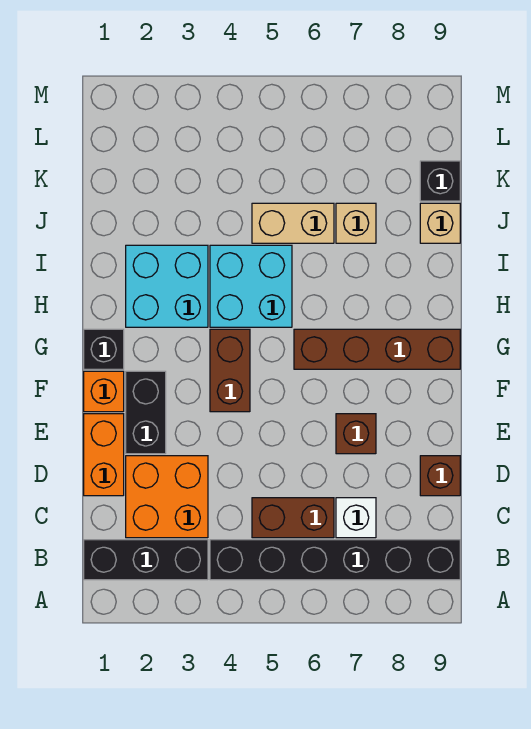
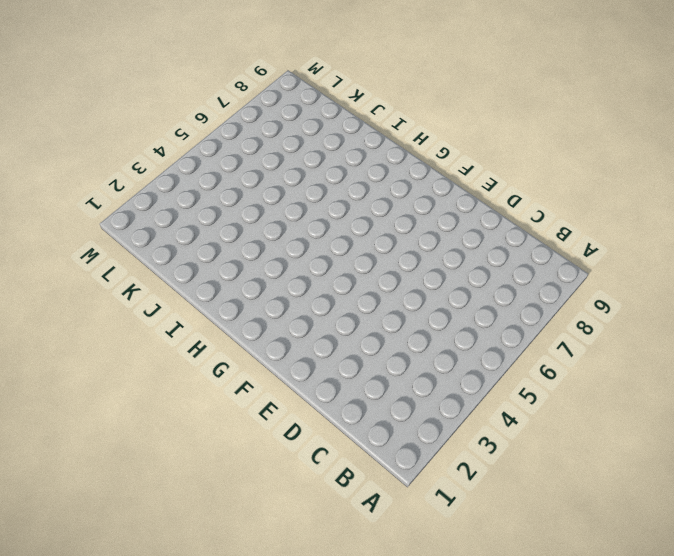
none -> black 1x3 brick [84,540,208,580]
none -> black 1x6 brick [210,540,460,580]
none -> orange 2x2 brick [126,456,208,538]

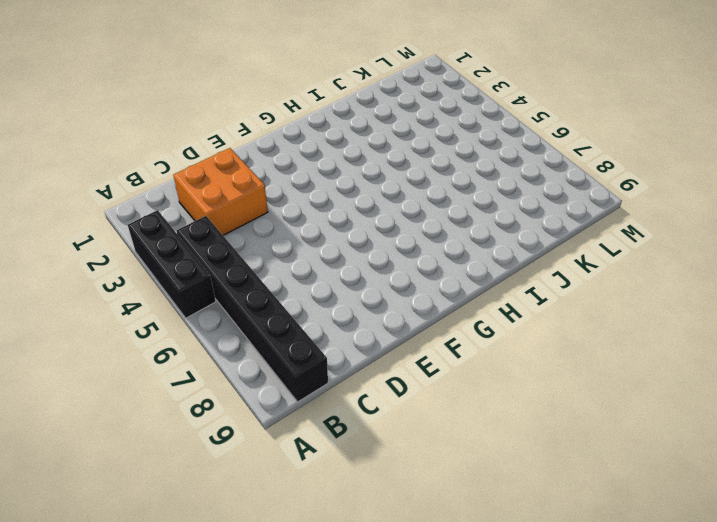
black 1x3 brick [128,210,216,318] -> black 1x3 brick moved to [84,540,208,580]
none -> brown 1x2 brick [252,498,334,538]
none -> white 1x1 brick [336,498,376,538]
none -> orange 1x2 brick [84,414,124,496]

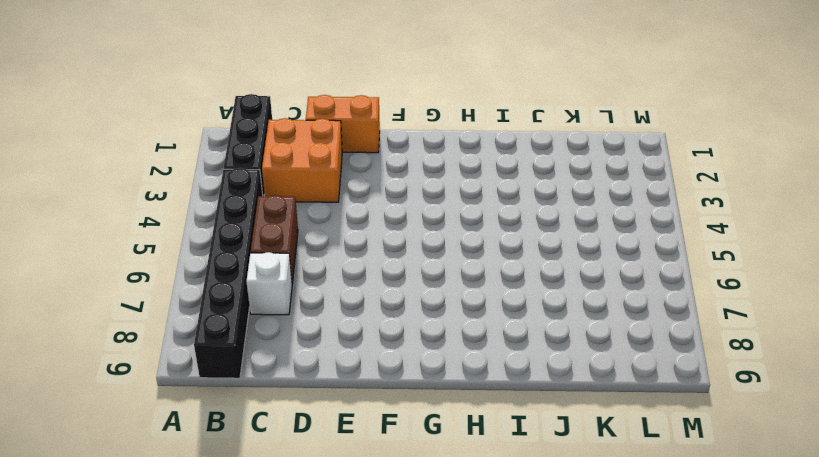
none -> brown 1x1 brick [420,456,460,496]
none -> black 1x2 brick [126,371,166,454]
none -> brown 1x1 brick [336,414,376,454]

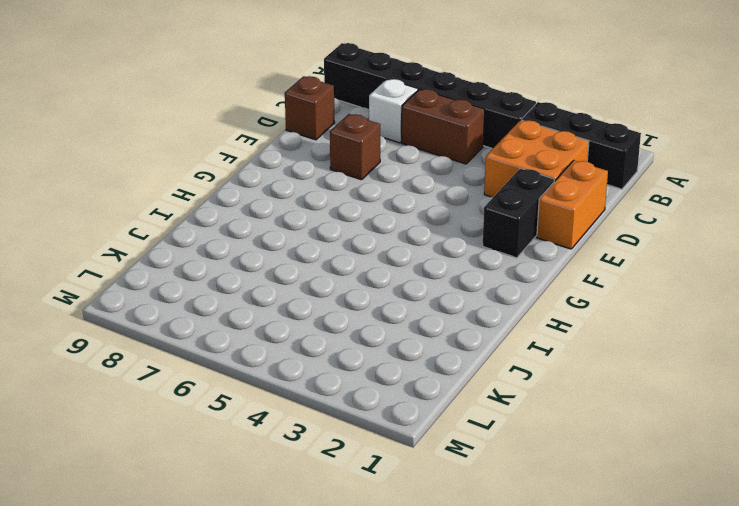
none -> orange 1x1 brick [84,371,124,412]
none -> brown 1x2 brick [210,329,250,412]
none -> black 1x1 brick [84,329,124,369]

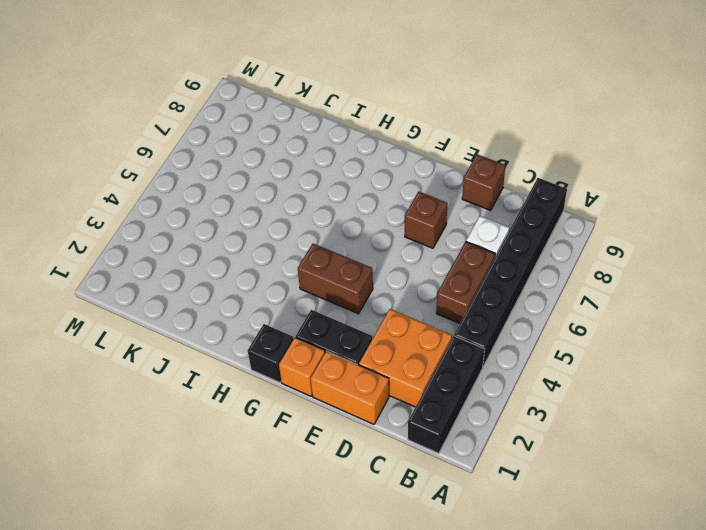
none -> brown 1x4 brick [294,329,460,369]
none -> cyan 2x2 brick [126,245,208,327]
none -> cyan 2x2 brick [210,245,292,327]

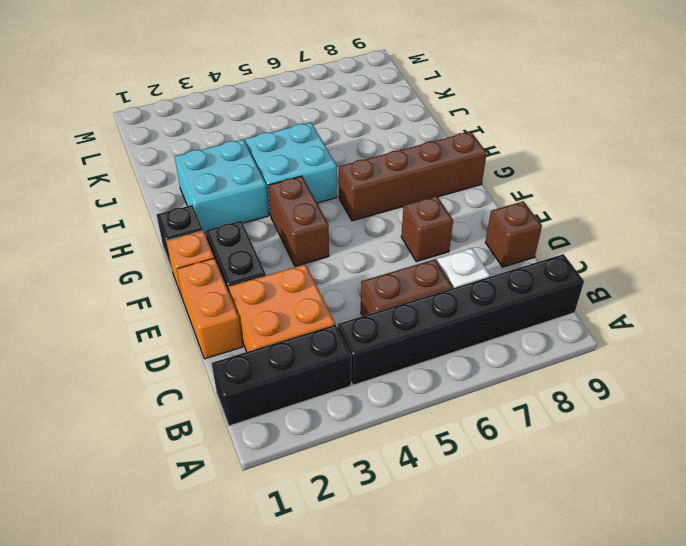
none -> tan 1x2 brick [252,203,334,243]
none -> tan 1x1 brick [336,203,376,243]
none -> tan 1x1 brick [420,203,460,243]

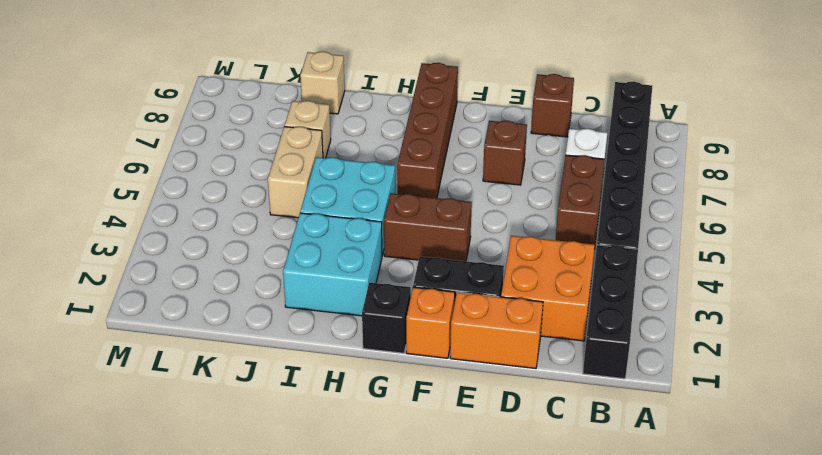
none -> black 1x1 brick [420,161,460,201]

